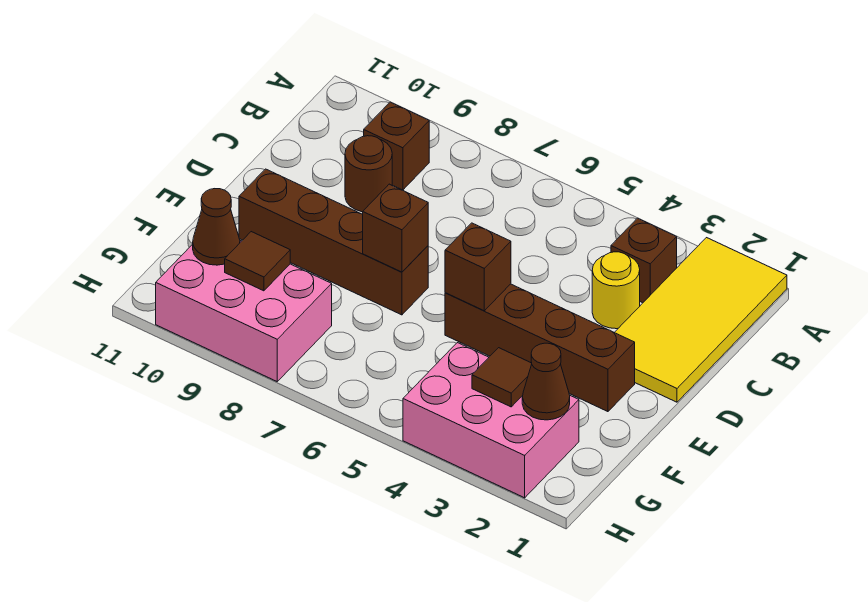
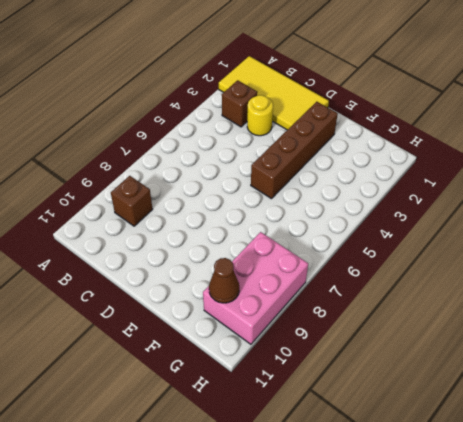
none -> brown 1x1 round brick [345,136,392,212]
none -> brown 1x4 brick [239,169,428,315]
none -> pink 2x3 brick [403,343,579,498]

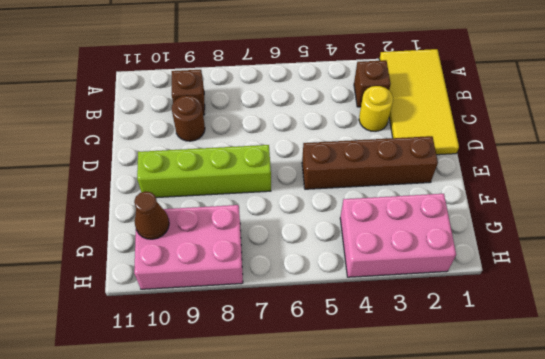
lime 1x4 brick [137,145,271,198] -> brown 1x4 brick [239,169,428,315]
none -> brown 1x1 brick [445,223,511,311]
none -> brown 1x1 brick [363,184,428,272]
none -> brown 1x1 cone [522,343,570,420]

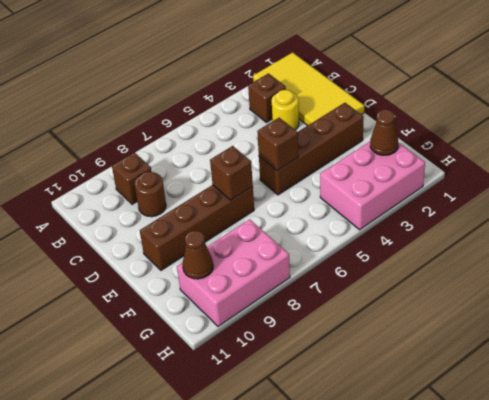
none -> brown 1x1 tile [472,348,532,407]
none -> brown 1x1 tile [225,232,290,291]

